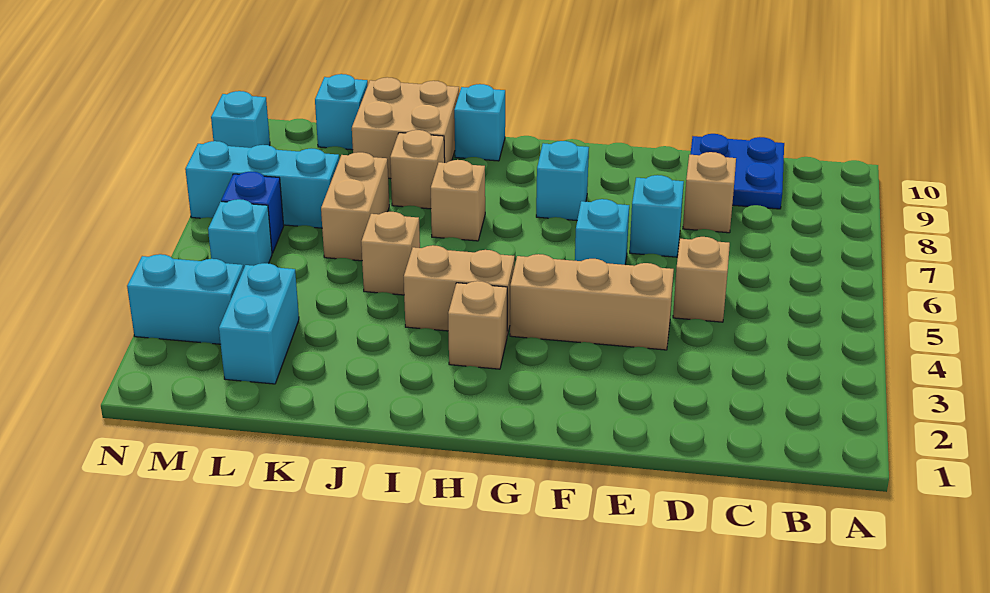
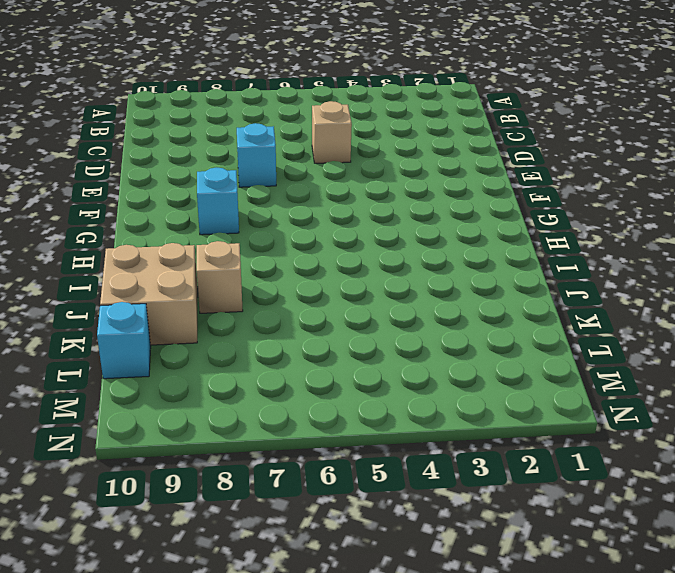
none -> blue 2x2 plate [690,134,784,209]
none -> tan 1x1 brick [683,152,736,233]
none -> tan 1x3 brick [510,254,674,350]

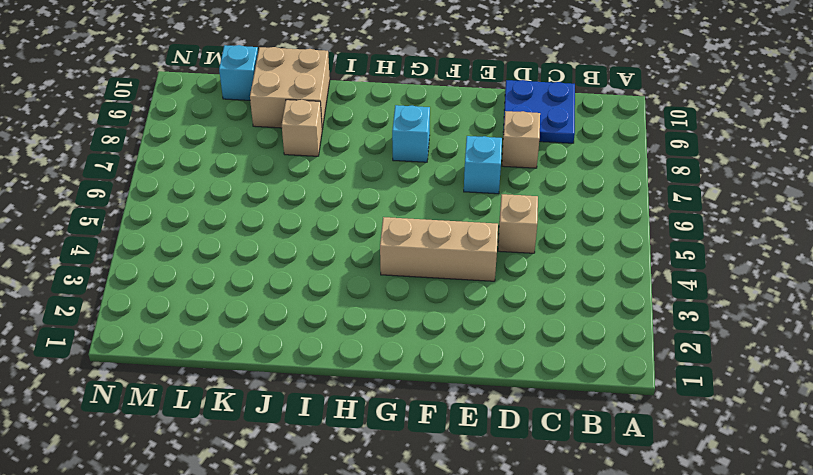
none -> cyan 1x1 brick [575,199,629,265]
none -> tan 1x1 brick [448,281,507,369]
none -> tan 1x2 brick [404,245,515,336]

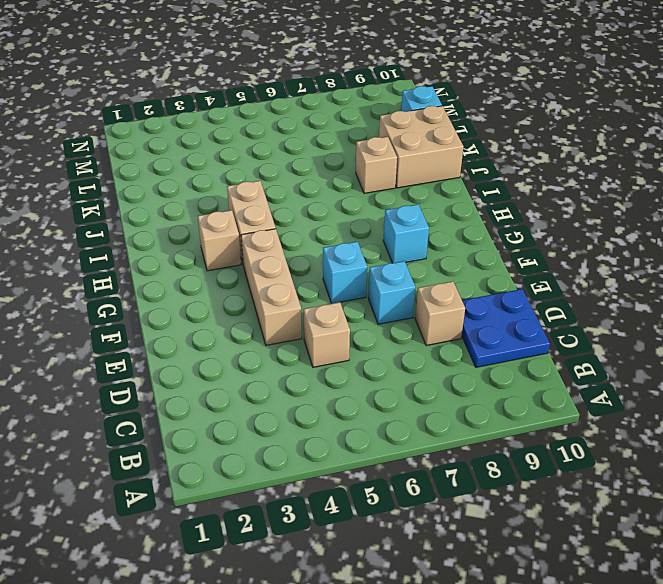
none -> tan 1x1 brick [431,160,485,241]
none -> cyan 1x1 brick [454,84,505,161]
none -> tan 1x1 brick [361,212,420,295]

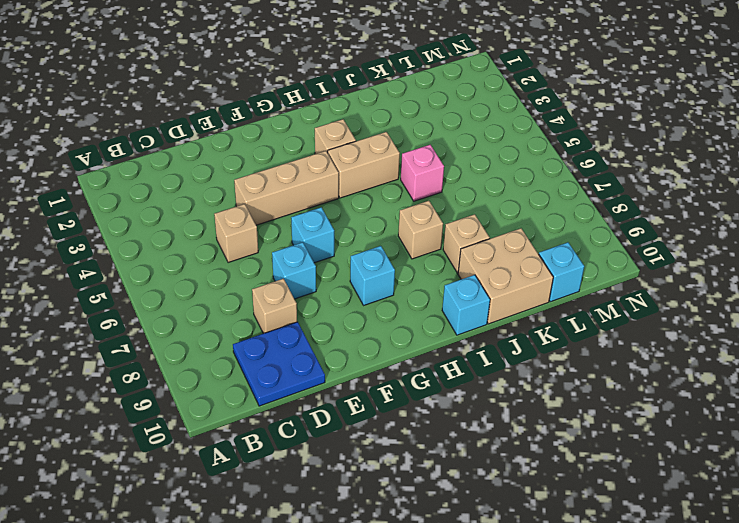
pink 1x1 brick [401,145,444,201] -> tan 1x1 brick [361,212,420,295]
none -> tan 1x2 brick [321,152,389,261]
none -> cyan 1x2 brick [219,263,299,384]
none -> cyan 1x3 brick [185,141,339,228]

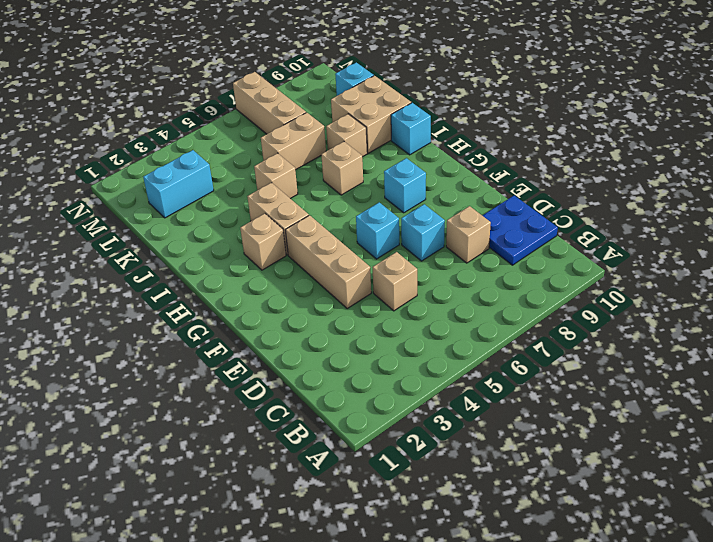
tan 1x3 brick [233,72,306,134] -> cyan 1x3 brick [185,141,339,228]
none -> cyan 1x2 brick [127,254,243,344]
none -> cyan 1x1 brick [208,199,272,269]
none -> blue 1x1 brick [221,172,284,253]

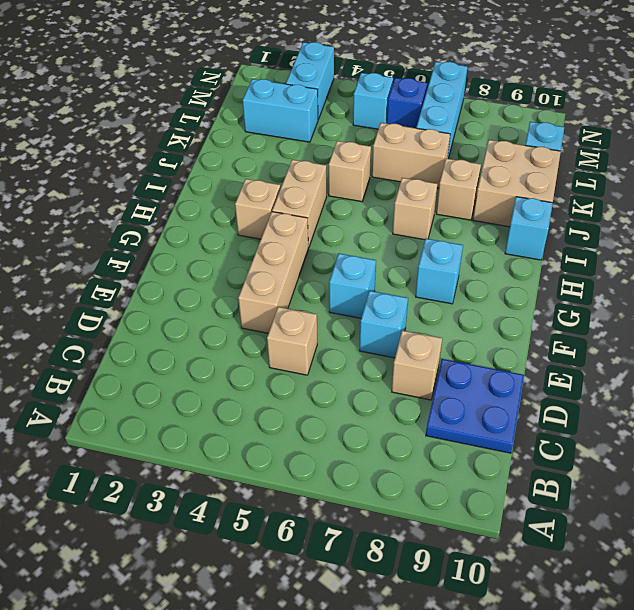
none -> cyan 1x1 brick [211,91,270,148]

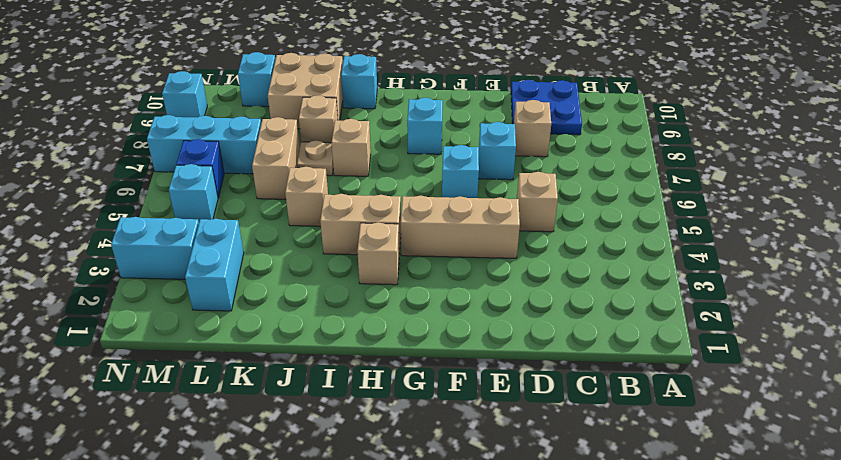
tan 1x1 plate [297,141,333,176] -> none

